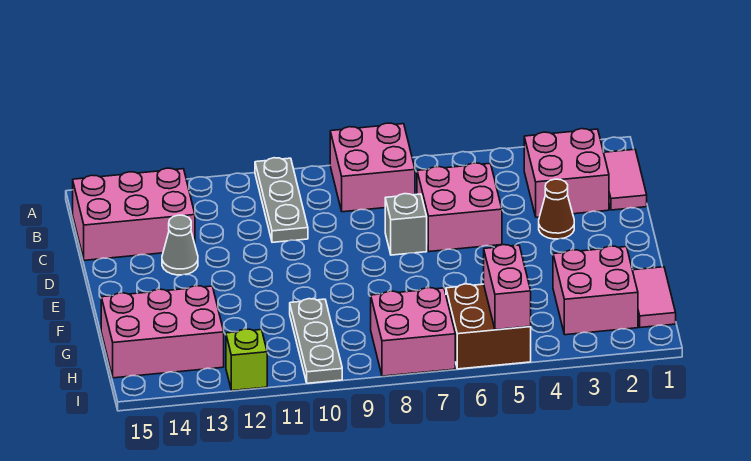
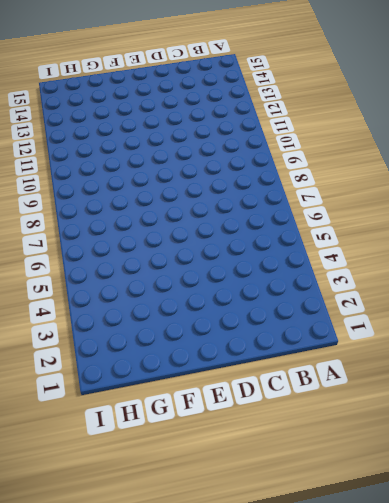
none -> pink 2x2 brick [330,123,415,212]
none -> grey 1x3 plate [255,158,308,242]
none -> pink 1x2 tile [604,149,647,210]

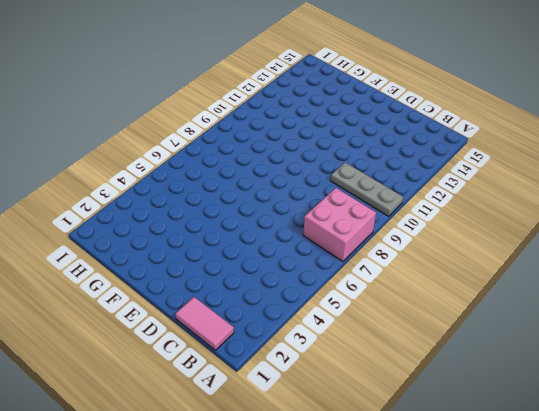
none -> pink 2x2 brick [524,129,609,217]
none -> pink 2x3 brick [73,168,195,260]
none -> pink 2x2 brick [417,163,502,252]

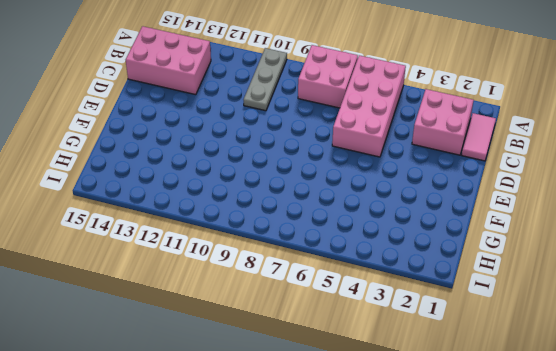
pink 2x4 brick [332,55,406,157] -> pink 2x2 brick [417,163,502,252]
none -> brown 1x1 cone [539,179,574,239]
none -> grey 1x1 brick [385,194,427,255]
none -> grey 1x1 cone [162,215,198,275]

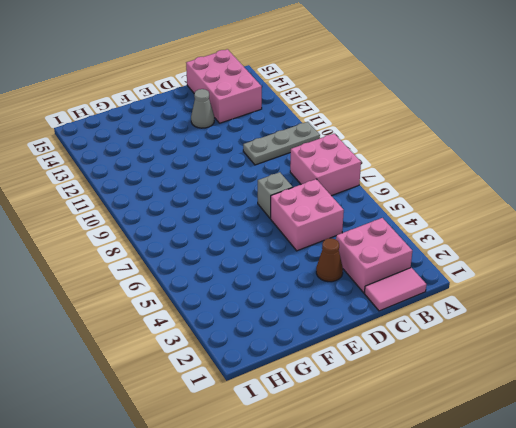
none -> pink 1x2 tile [633,267,676,328]
none -> pink 2x2 brick [553,246,638,335]
none -> grey 1x3 plate [290,299,342,383]

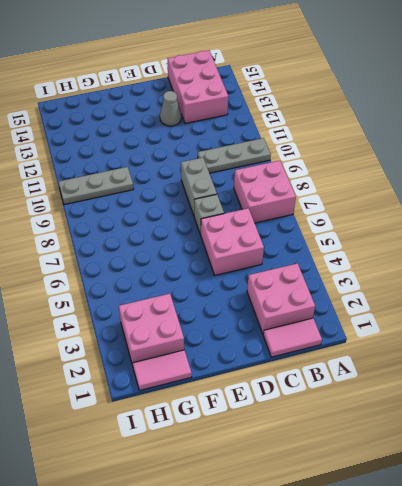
grey 1x2 brick [181,158,217,215] -> none
none -> brown 1x1 cone [539,179,574,239]
none -> pink 2x3 brick [101,286,224,378]
none -> brown 2x2 brick [446,284,531,369]

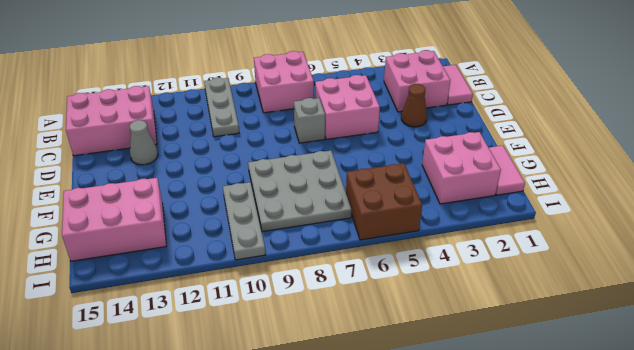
grey 3x3 plate [248,151,351,232] -> pink 2x2 brick [371,288,455,376]
none -> lime 1x1 brick [226,329,267,391]
none -> pink 1x2 brick [484,245,531,330]

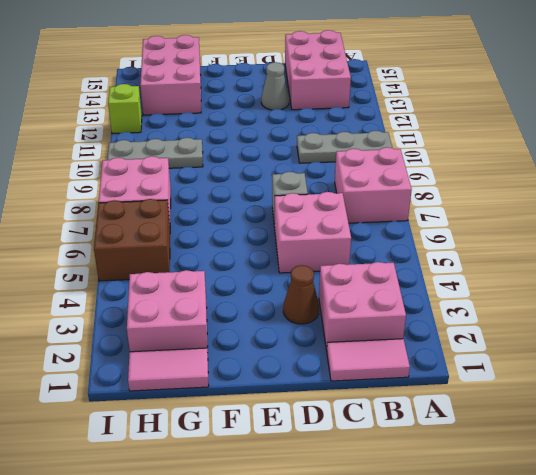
none -> pink 1x2 brick [484,245,531,330]

